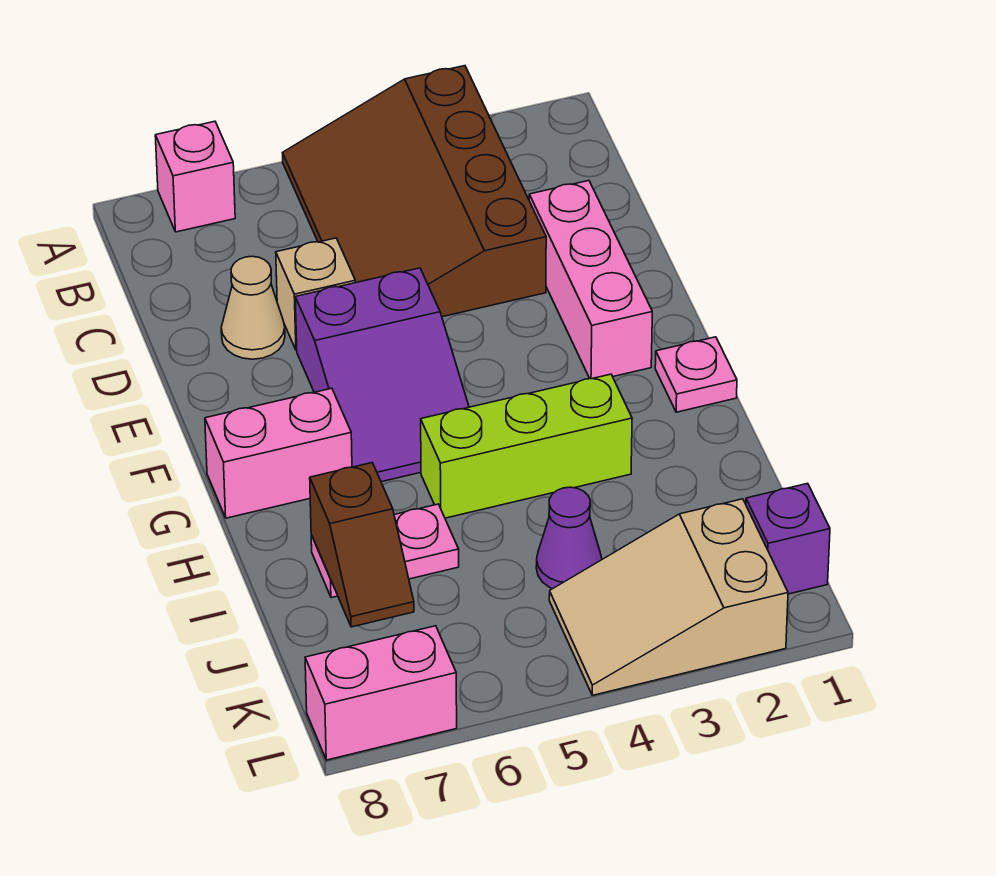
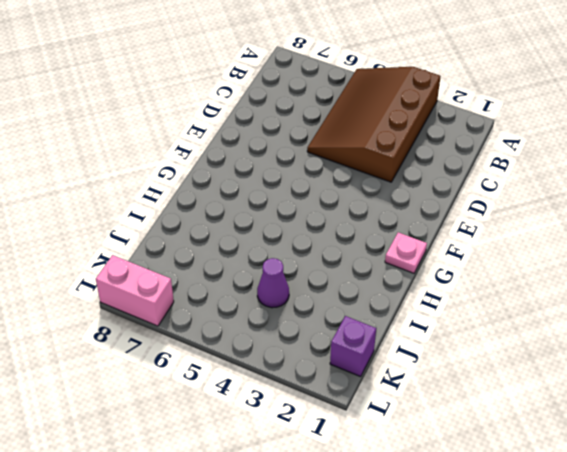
none -> pink 1x1 brick [155,121,235,232]
none -> pink 1x3 brick [529,181,652,379]
none -> tan 1x1 brick [276,238,355,350]

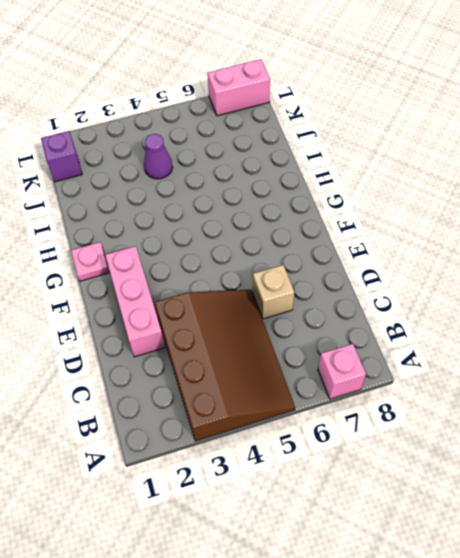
none -> tan 1x1 cone [221,256,285,359]
none -> purple 2x3 slope [295,268,469,482]
none -> pink 1x2 brick [205,388,352,518]

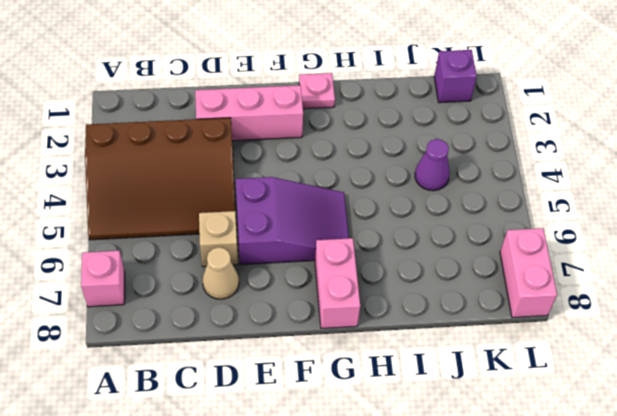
none -> lime 1x3 brick [421,374,632,518]
none -> pink 1x2 plate [311,504,459,598]
none -> tan 2x3 slope [549,499,788,695]

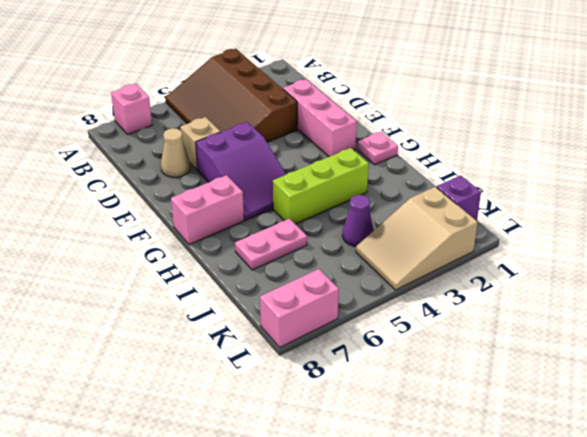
none -> brown 1x2 slope [310,463,414,627]

